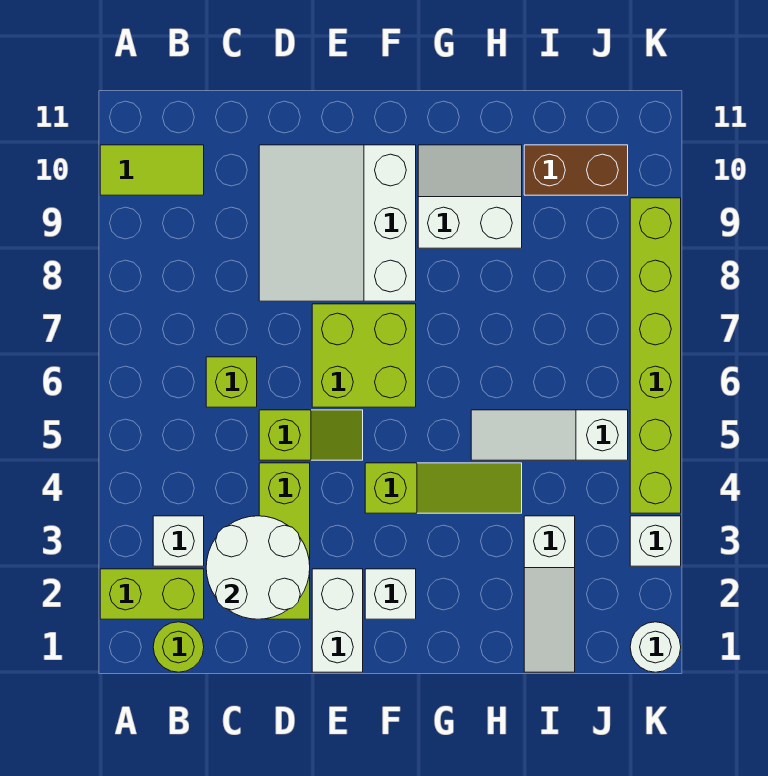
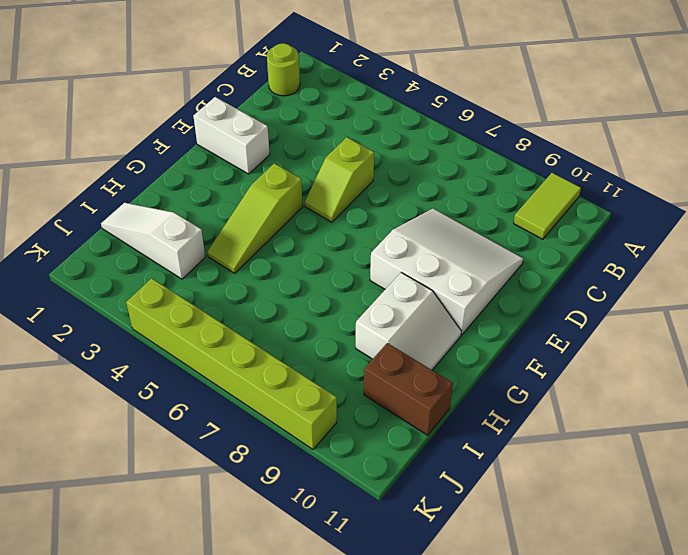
brown 1x2 brick [364,343,453,435] -> brown 1x2 brick turned to [524,145,628,195]
none -> lime 1x2 brick [100,569,204,619]
none -> white 1x1 brick [153,516,204,566]
none -> lime 1x1 brick [206,357,257,407]

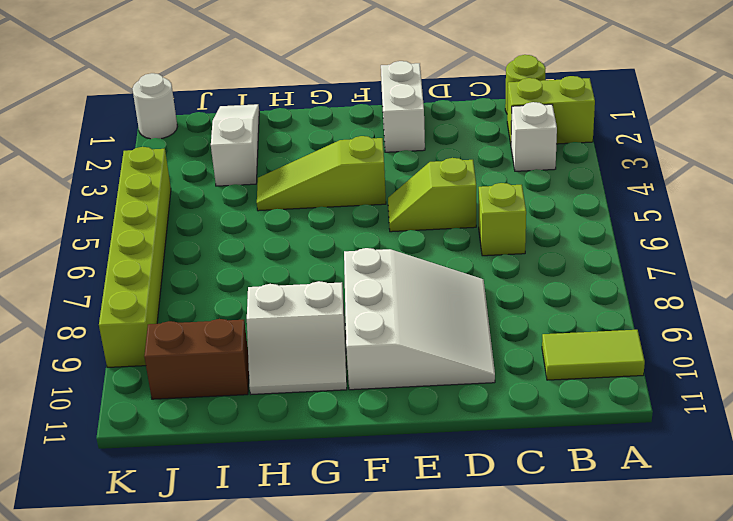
none -> lime 1x3 brick [259,463,310,619]
none -> lime 2x2 brick [312,304,416,407]
none -> white 1x1 brick [365,569,416,619]

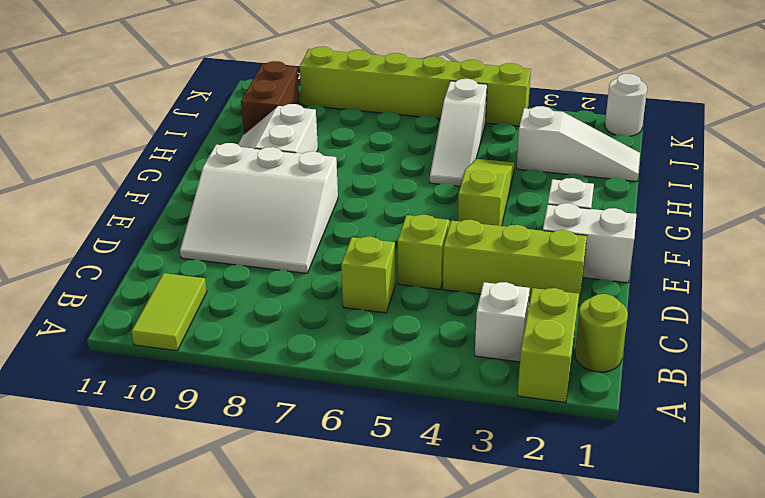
none -> lime 2x2 brick [312,304,416,407]
none -> white 1x1 brick [630,516,681,566]
none -> white 2x2 round brick [206,516,310,619]

